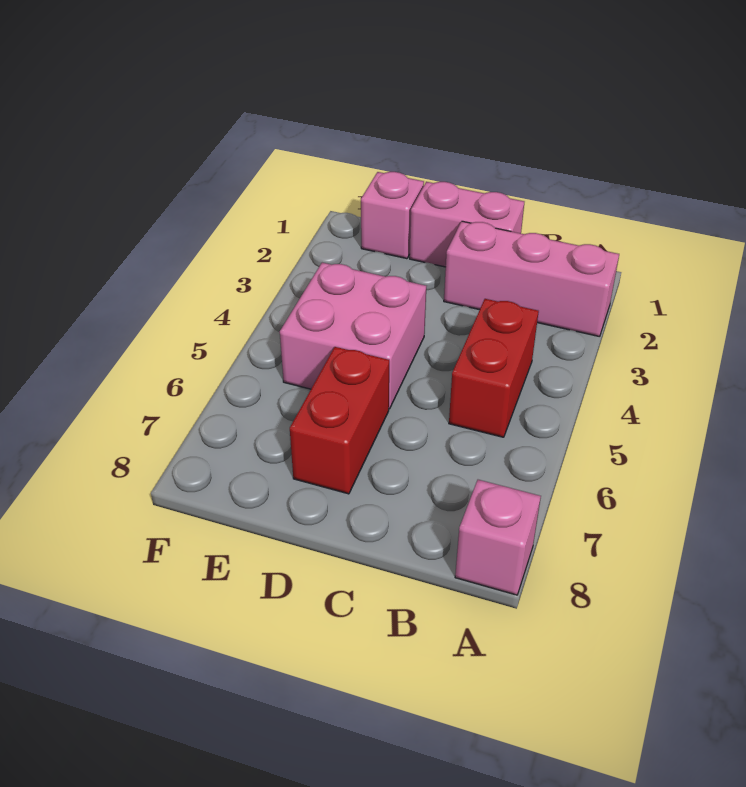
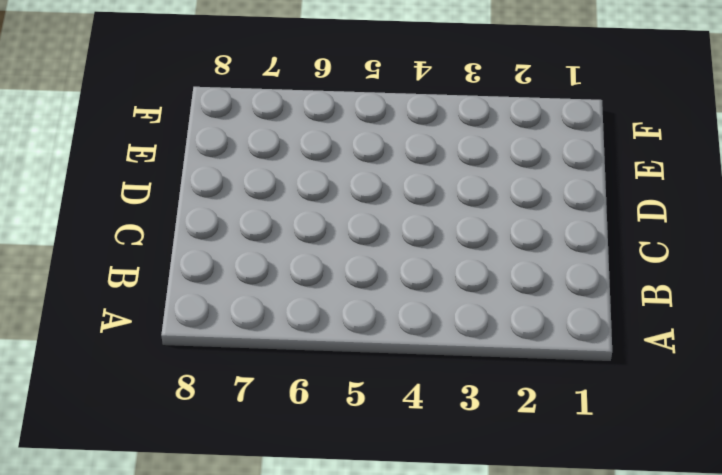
none -> pink 1x3 brick [444,221,619,337]
none -> pink 1x1 brick [455,480,541,595]

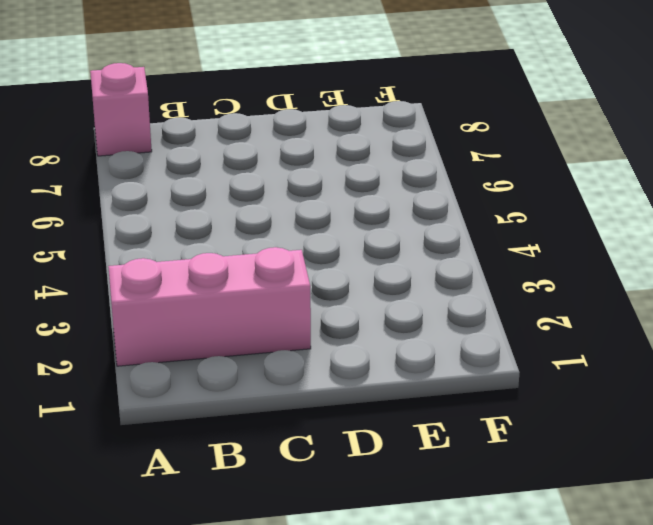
none -> red 1x2 brick [449,299,539,437]
none -> pink 1x2 brick [410,182,524,267]

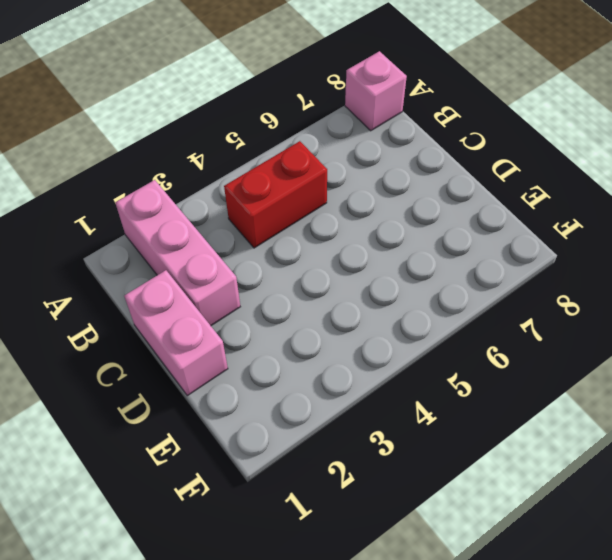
none -> pink 2x2 brick [280,263,426,409]
none -> red 1x2 brick [290,347,389,494]

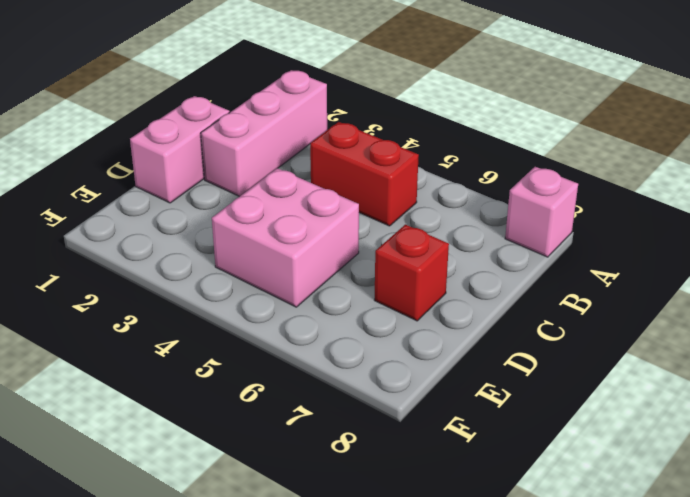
red 1x1 brick [375,225,449,321] -> red 1x2 brick [290,347,389,494]
none -> pink 1x1 brick [361,172,424,259]

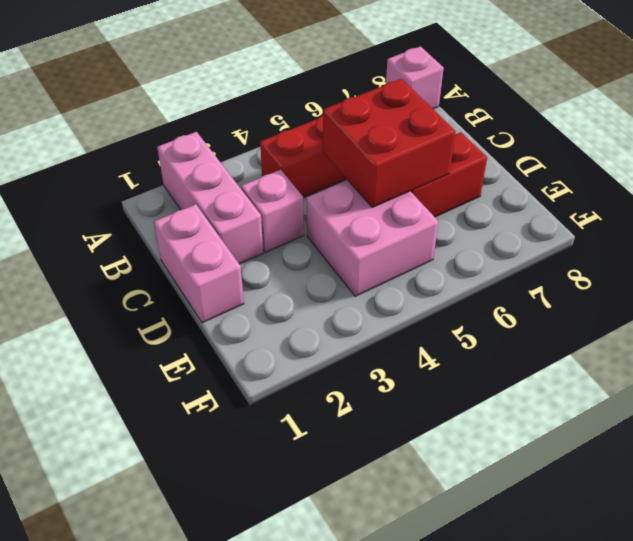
pink 1x1 brick [241,170,304,252] -> pink 1x1 brick moved to [361,172,424,259]
red 2x2 brick [323,79,456,207] -> none

